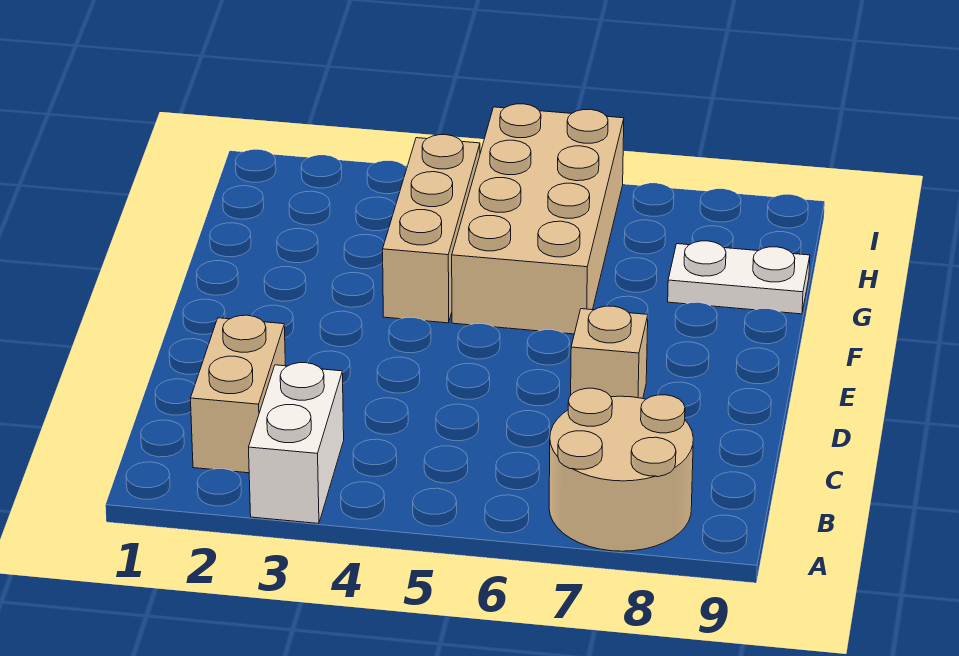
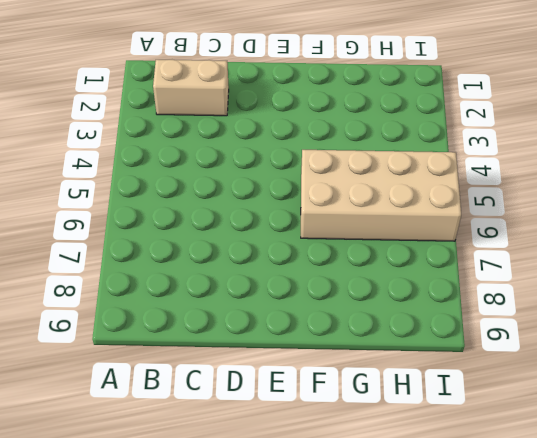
none -> white 1x2 brick [249,363,344,524]
none -> tan 2x2 round brick [549,388,693,551]

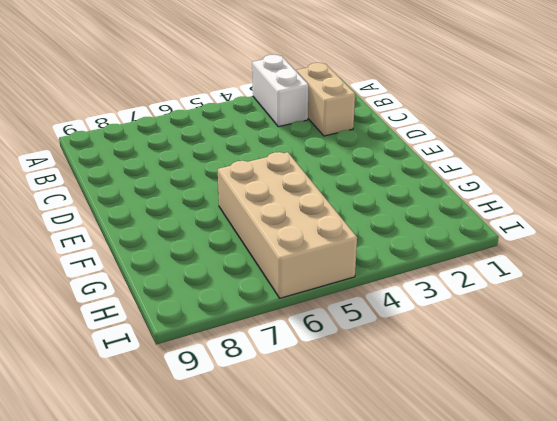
none -> tan 2x2 round brick [549,388,693,551]
none -> tan 1x1 brick [571,306,648,398]

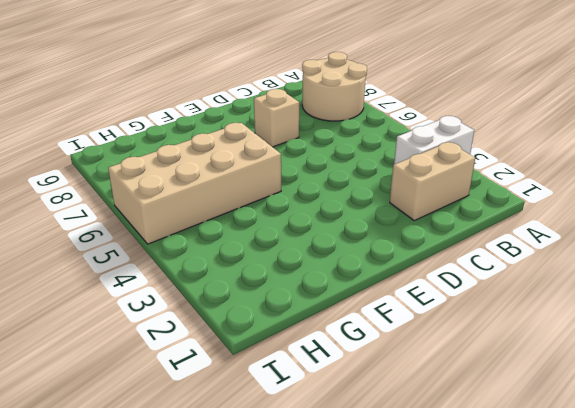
none -> tan 1x3 brick [383,135,480,323]
none -> white 1x2 plate [668,241,810,314]

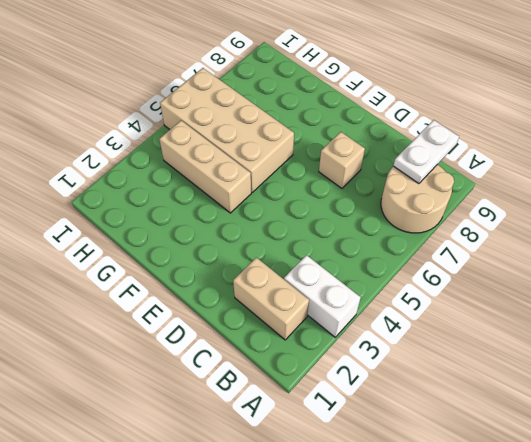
white 1x2 plate [394,120,459,184] -> white 1x2 plate moved to [668,241,810,314]

